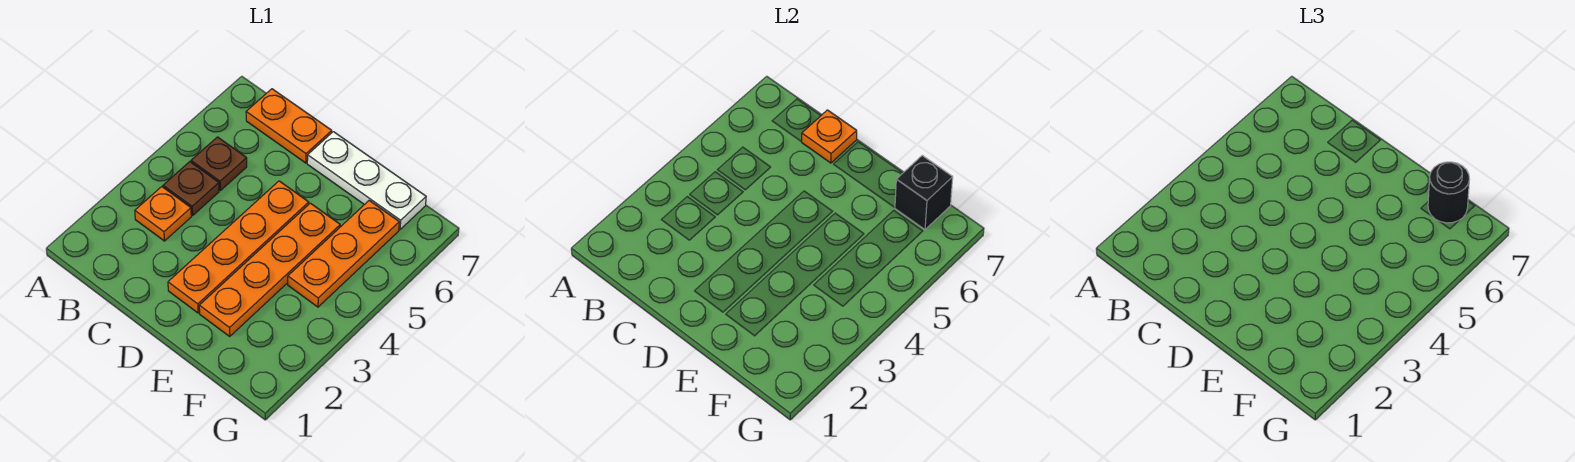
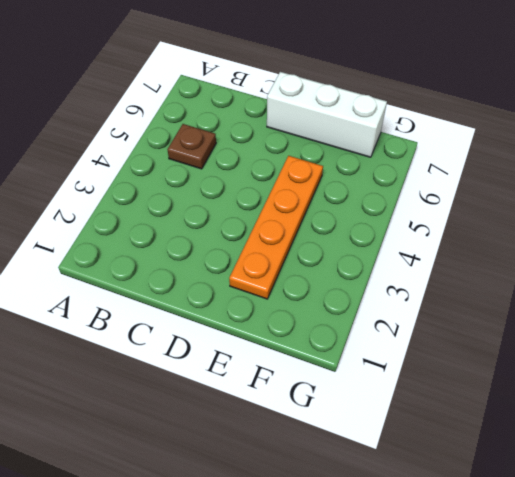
white 1x3 brick [267,72,387,157] -> white 1x3 plate [307,132,426,229]
none -> orange 1x1 plate [135,187,191,241]
none -> brown 1x1 plate [163,162,219,216]

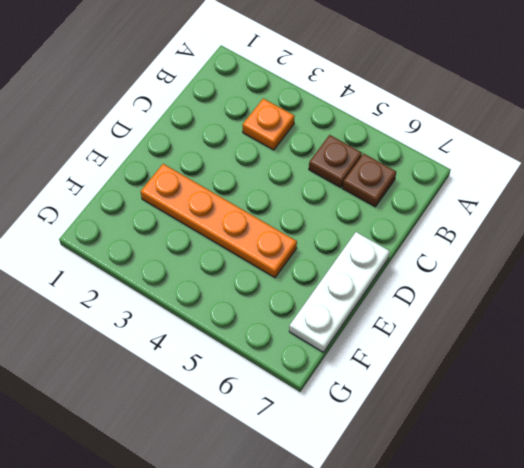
brown 1x1 plate [343,154,396,207] -> brown 1x1 plate moved to [163,162,219,216]
none -> orange 1x2 plate [246,89,332,163]
none -> orange 1x4 plate [168,181,309,313]

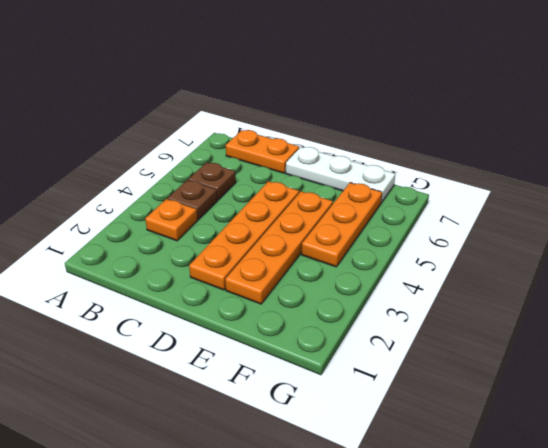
none -> orange 1x1 plate [802,110,857,163]
none -> black 1x1 brick [895,156,953,229]

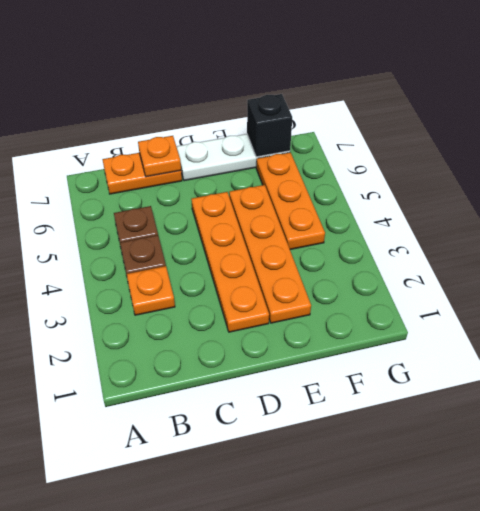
none -> black 1x1 round brick [1428,162,1469,223]

